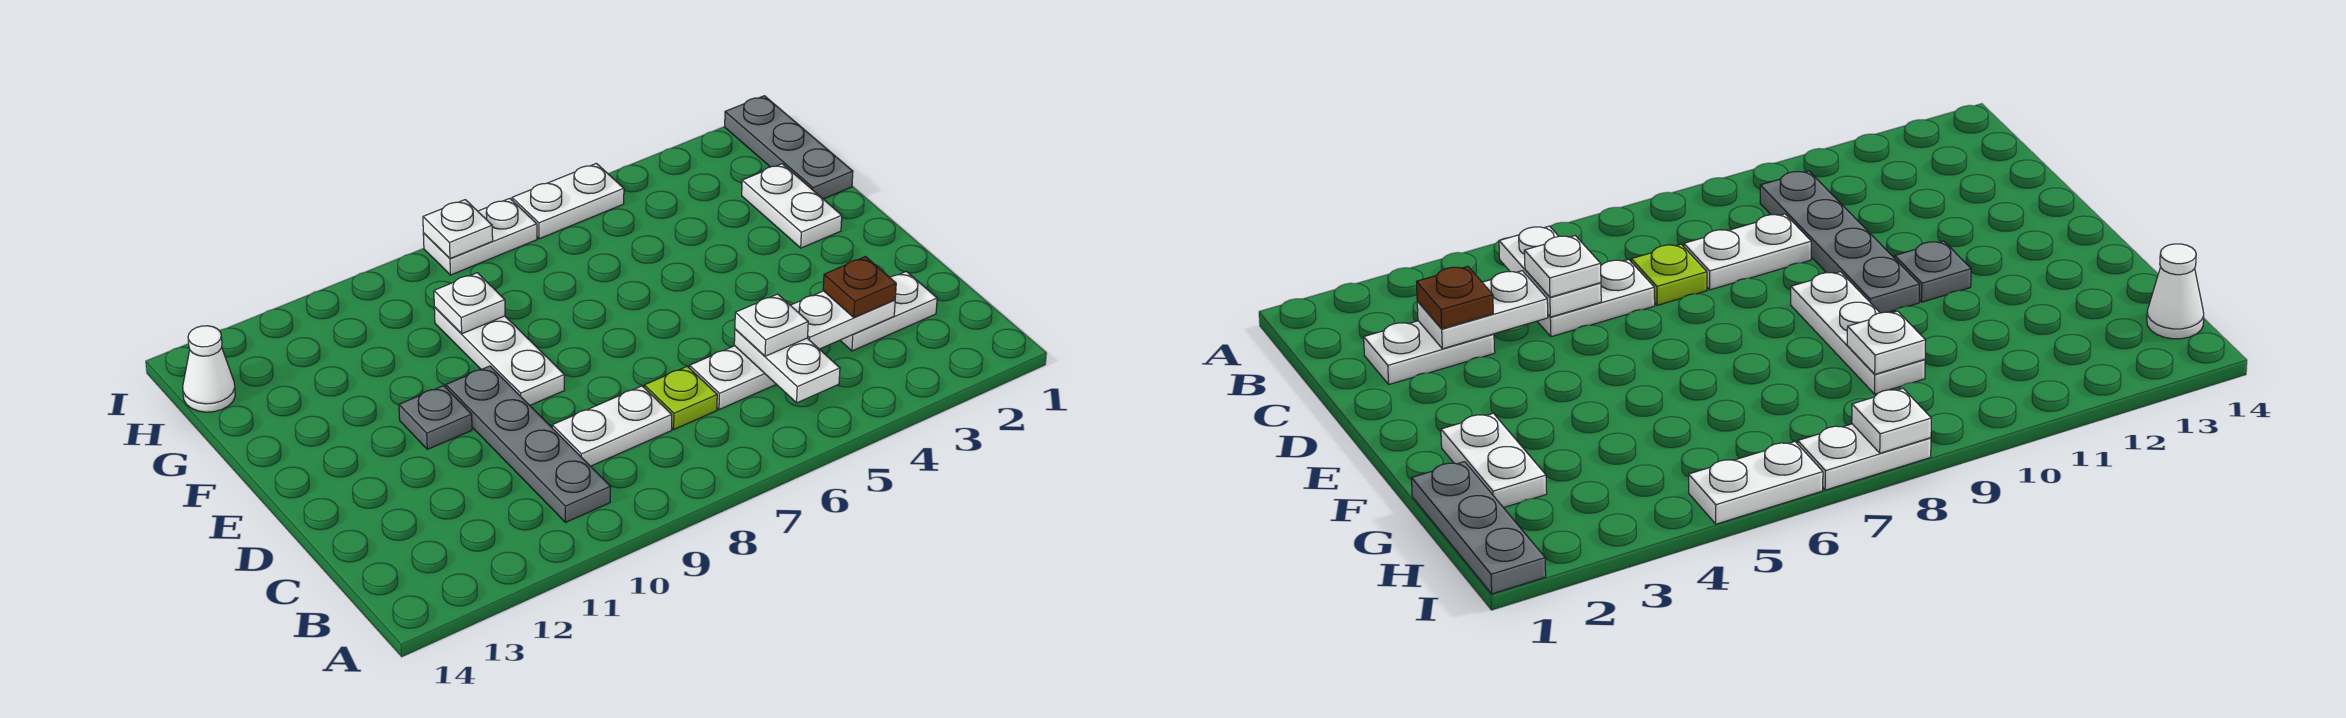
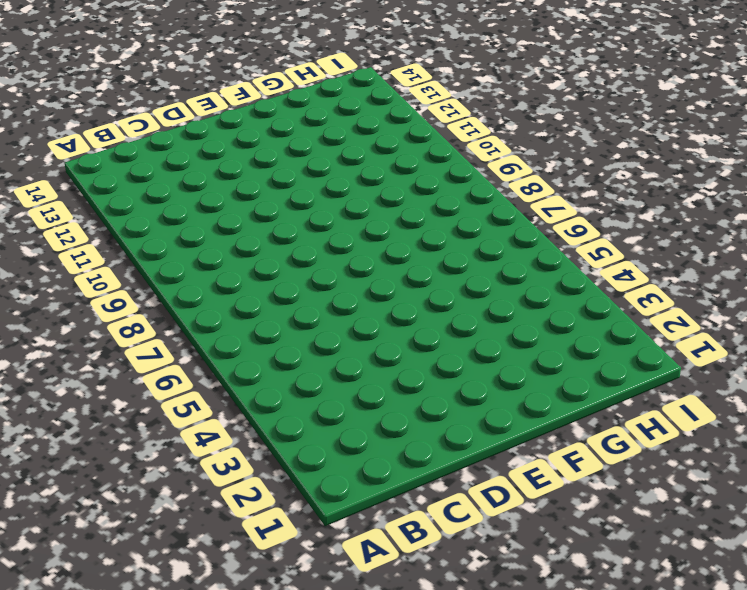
none -> grey 1x4 plate [446,366,610,522]
none -> white 1x2 plate [840,271,937,351]
none -> white 1x2 plate [690,346,776,410]

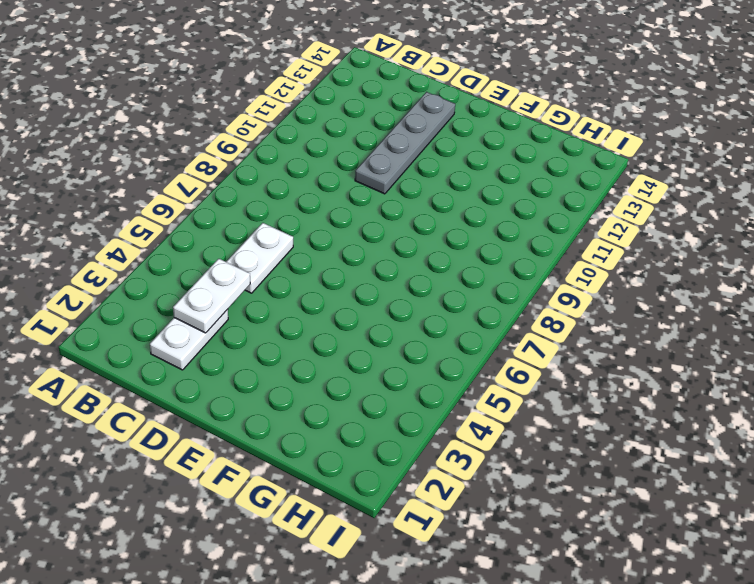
grey 1x4 plate [355,92,455,194] -> grey 1x4 plate turned to [446,366,610,522]
none -> lime 1x1 plate [644,366,717,429]
none -> white 1x2 plate [552,386,672,466]
none -> white 1x3 plate [434,307,565,405]

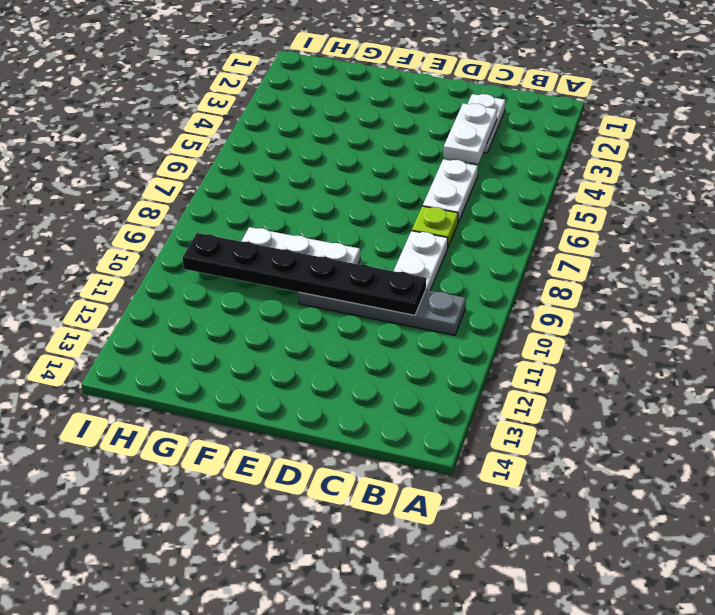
black 1x6 plate [182,233,426,315] -> none
none -> grey 1x1 plate [399,386,472,449]
none -> white 1x2 plate [742,164,842,248]
none -> grey 1x3 plate [725,96,853,199]

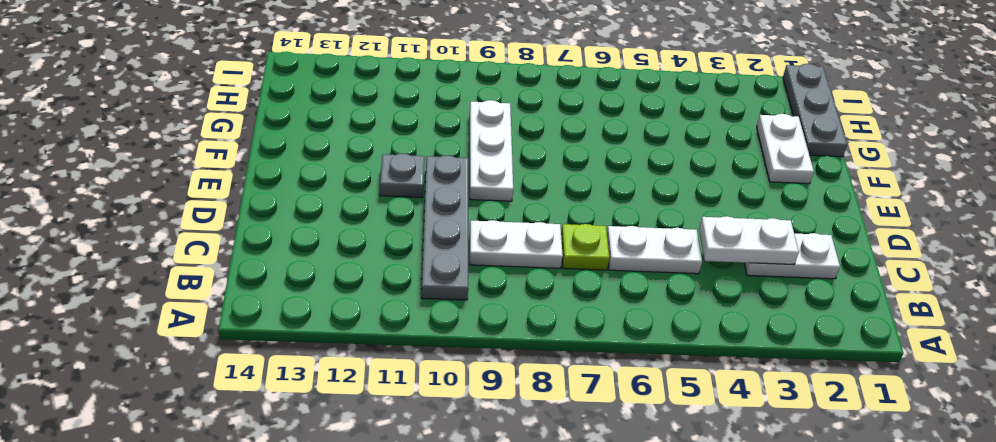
none -> white 1x1 cone [183,326,235,412]
none -> white 1x2 plate [512,163,624,239]
none -> white 1x2 plate [423,198,537,275]

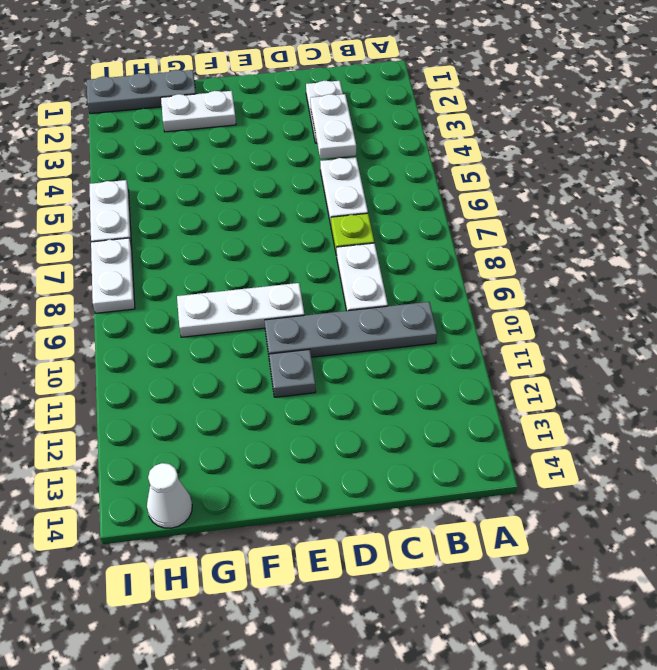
none -> white 1x2 plate [734,329,840,403]
none -> white 1x1 plate [434,273,505,334]
none -> white 1x1 plate [423,200,493,258]

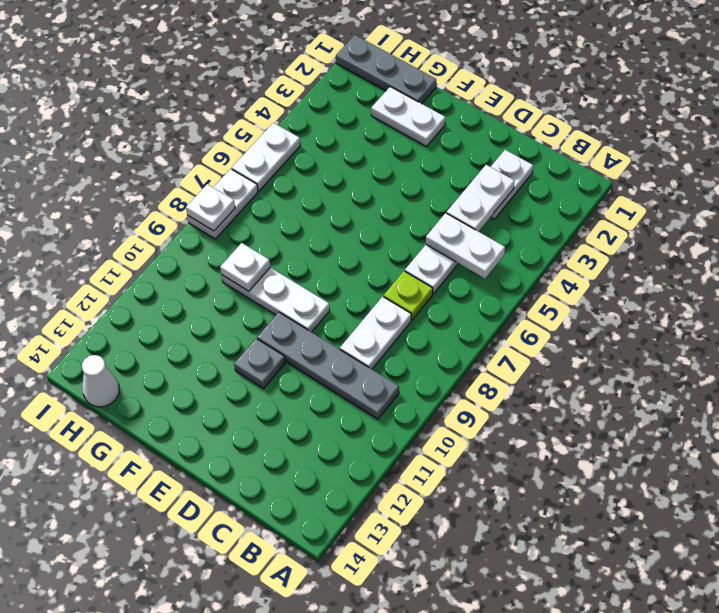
none -> brown 1x1 plate [823,257,896,317]
none -> white 1x1 plate [735,294,808,356]

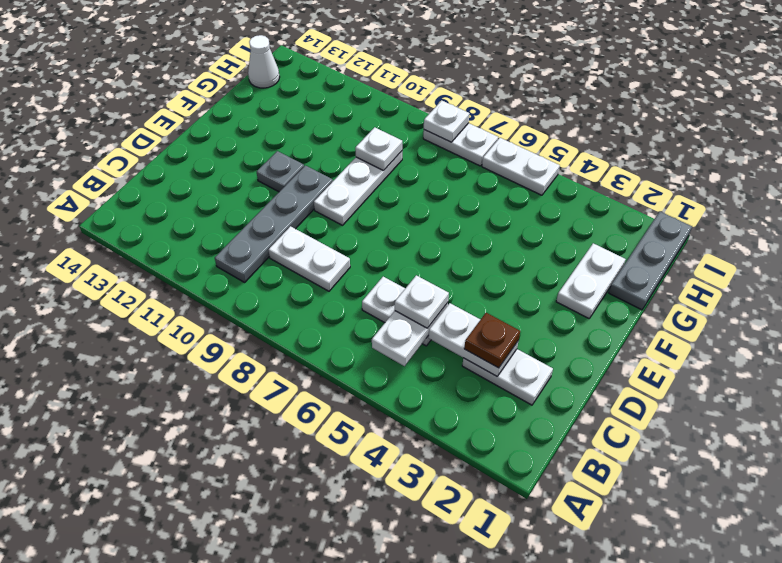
none -> lime 1x1 plate [644,366,717,429]

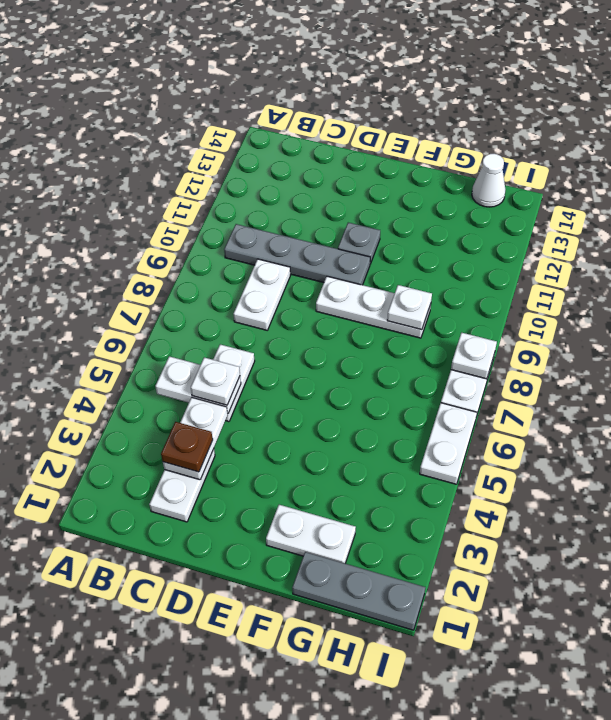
none -> lime 1x1 plate [644,366,717,429]

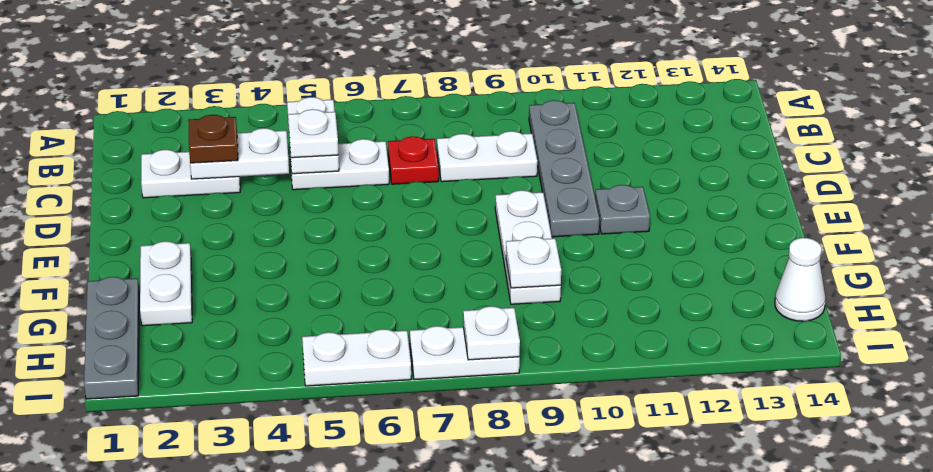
red 1x1 plate [388,136,439,184] -> lime 1x1 plate [644,366,717,429]

